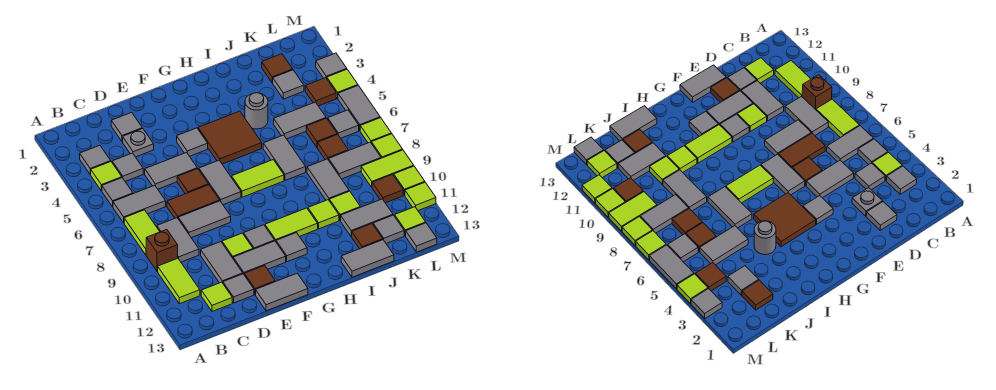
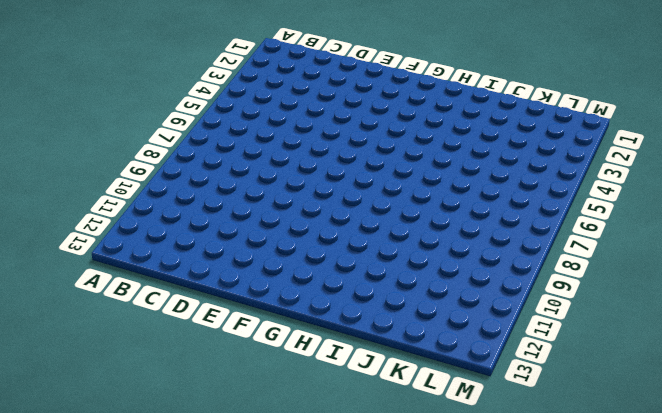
none -> grey 1x1 tile [80,145,111,174]
none -> lime 1x1 tile [90,162,122,191]
none -> grey 1x1 tile [102,178,133,207]
none -> grey 1x2 tile [113,185,166,223]

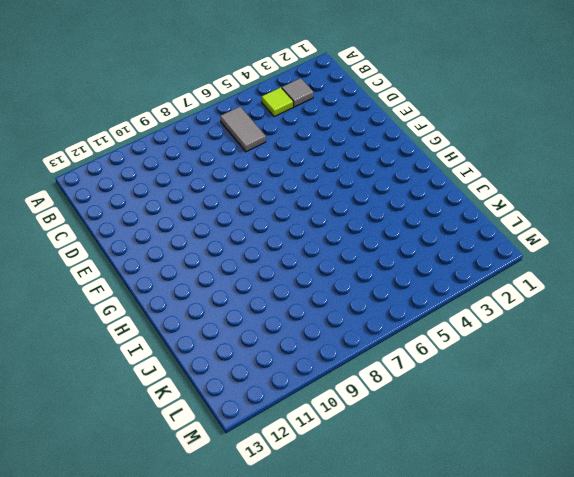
none -> grey 1x1 tile [102,178,133,207]
none -> lime 1x2 tile [124,210,160,255]
none -> brown 1x1 brick [146,230,178,271]
none -> lime 1x2 tile [158,258,200,304]

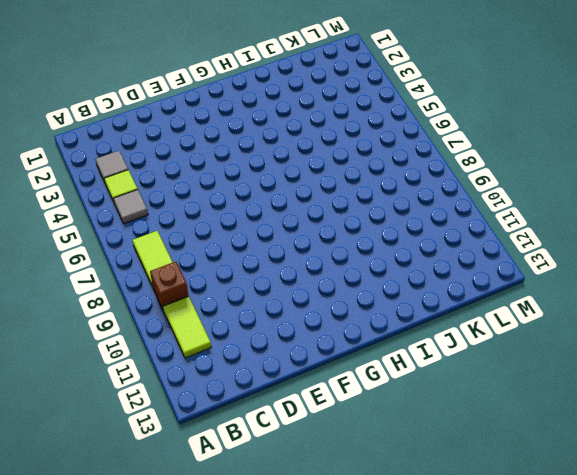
none -> grey 1x2 tile [113,185,166,223]
none -> grey 1x1 tile [112,153,143,181]
none -> grey 1x2 tile [157,218,199,262]
none -> lime 1x1 tile [201,282,232,311]

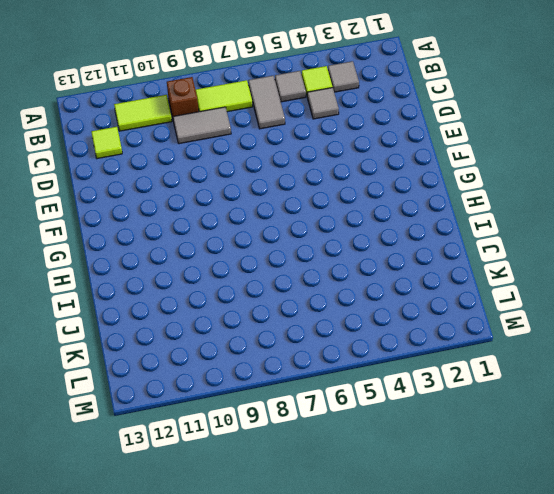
none -> grey 1x1 tile [111,112,142,142]
none -> grey 1x1 plate [123,129,154,157]
none -> grey 1x2 tile [145,153,197,189]
none -> brown 1x2 tile [167,185,220,218]

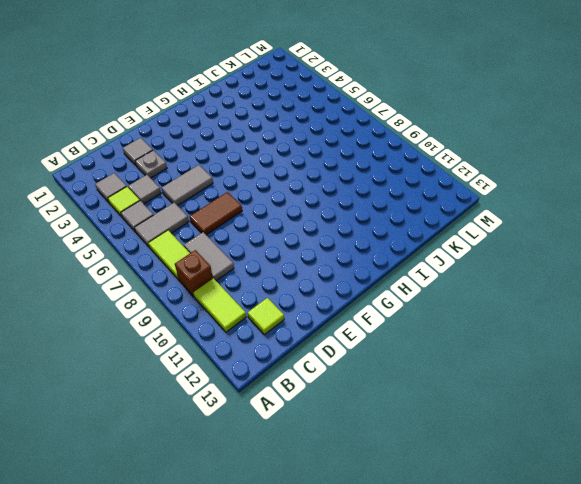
none -> grey 1x2 tile [178,201,231,238]
none -> grey 1x2 tile [201,242,243,283]
none -> grey 1x1 tile [223,274,254,303]
none -> brown 1x1 tile [177,169,209,194]

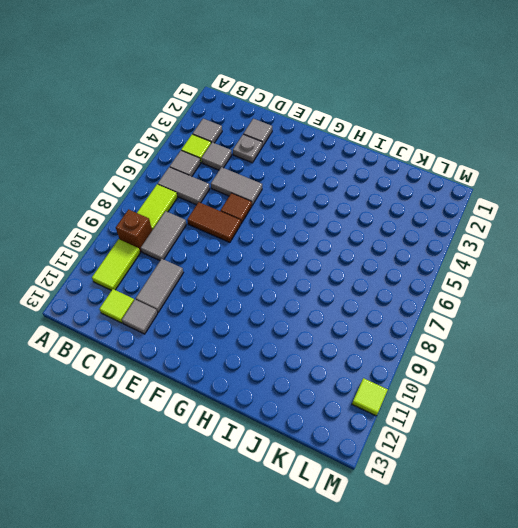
none -> grey 1x2 tile [178,201,231,238]
none -> lime 1x1 tile [222,233,253,258]
none -> grey 1x2 tile [233,241,286,274]
none -> brown 1x1 tile [244,265,275,295]

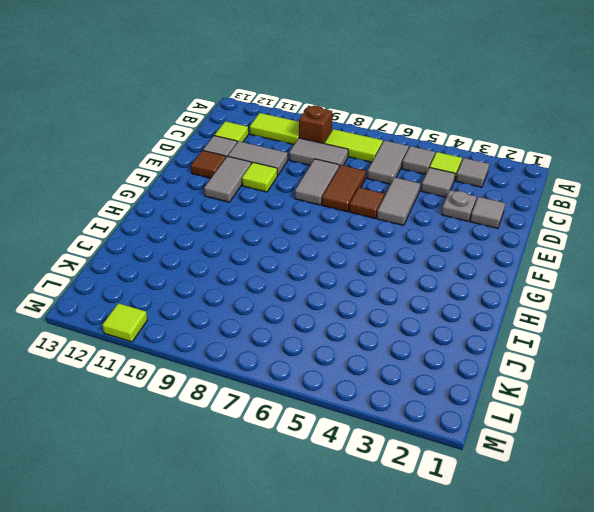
none -> grey 1x2 tile [256,273,308,311]
none -> grey 1x1 tile [177,128,208,156]
none -> grey 1x2 tile [199,160,241,205]
none -> grey 1x1 tile [244,225,275,249]

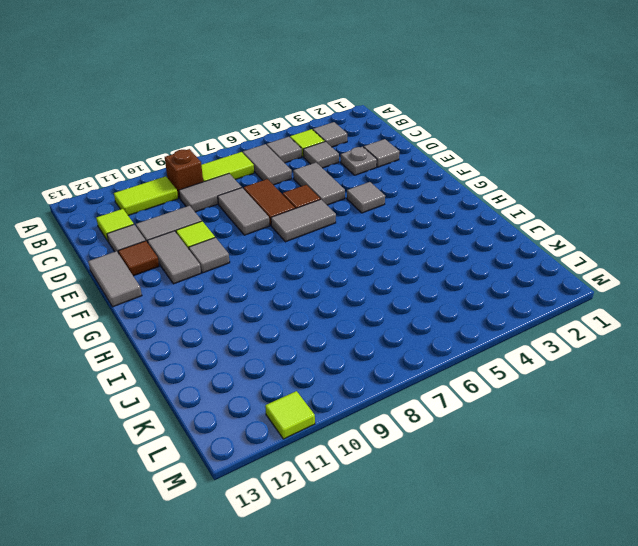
none -> brown 2x2 tile [198,111,262,164]
none -> lime 1x2 tile [232,160,284,197]
none -> lime 1x2 tile [265,208,318,241]
none -> grey 1x1 tile [276,233,307,262]

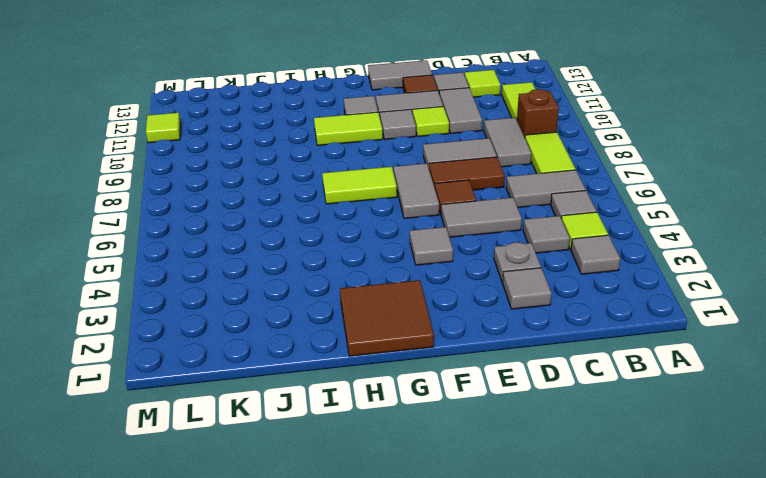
brown 2x2 tile [340,280,434,356] -> brown 2x2 tile moved to [198,111,262,164]
none -> grey 1x1 round brick [245,93,268,129]
none -> grey 1x2 tile [263,135,306,180]
none -> lime 1x1 tile [308,200,339,229]
none -> grey 1x2 tile [341,240,394,277]

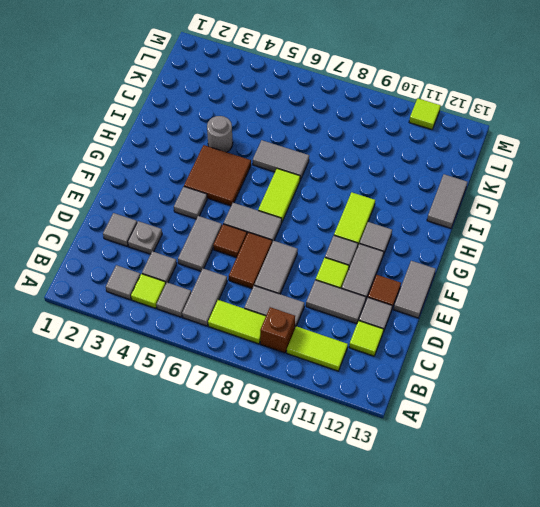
none -> lime 1x1 tile [308,200,339,229]
none -> grey 1x2 tile [274,102,326,139]
none -> grey 1x2 tile [307,159,349,200]
none -> lime 1x1 tile [329,191,360,220]

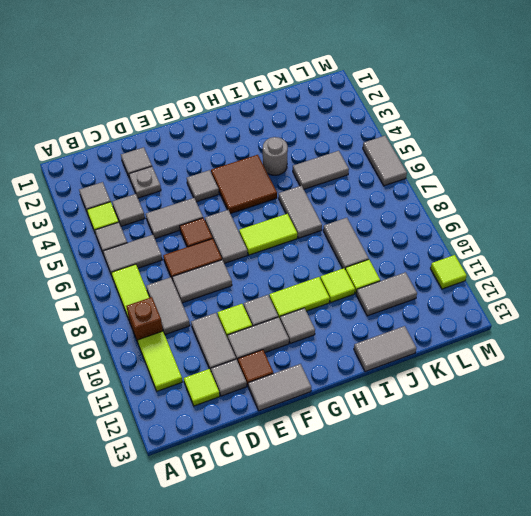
none -> brown 1x1 tile [351,224,383,249]
none -> brown 1x1 tile [262,54,293,83]
none -> grey 1x1 tile [273,70,304,99]
none -> brown 1x1 tile [306,118,337,147]

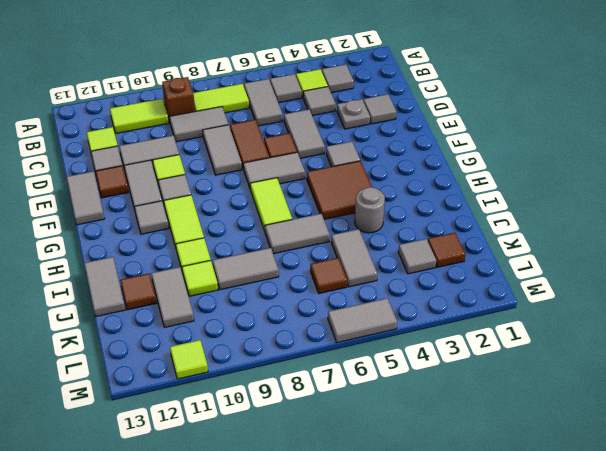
none -> brown 1x1 tile [317,134,348,160]
none -> grey 1x2 tile [329,142,381,179]
none -> grey 1x1 tile [373,215,404,244]
none -> brown 1x1 tile [305,78,336,106]

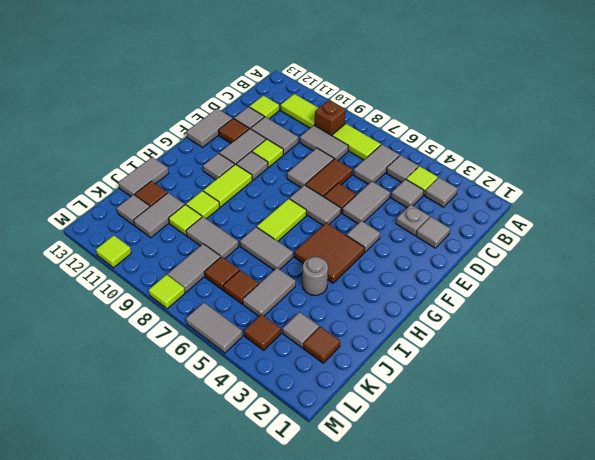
none -> grey 1x1 tile [328,110,359,138]
none -> lime 1x2 tile [361,150,414,187]
none -> brown 1x1 tile [372,174,403,203]
none -> lime 1x1 tile [395,207,426,236]

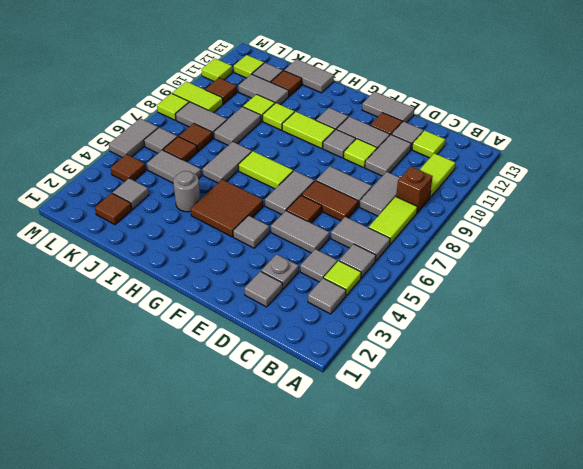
none -> grey 1x1 tile [406,223,437,252]
none -> grey 1x1 tile [316,53,347,78]
none -> lime 1x1 tile [327,69,358,98]
none -> lime 1x1 tile [360,118,391,143]

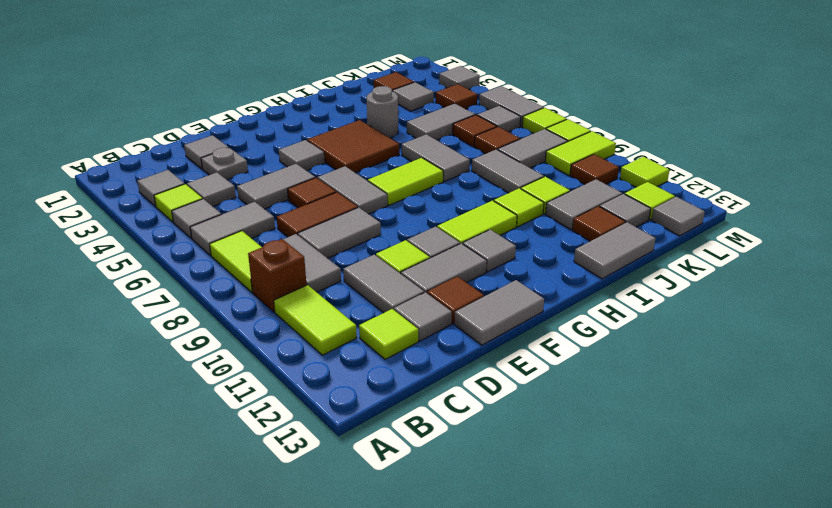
none -> lime 1x1 tile [327,69,358,98]
none -> lime 1x1 tile [394,166,425,195]

